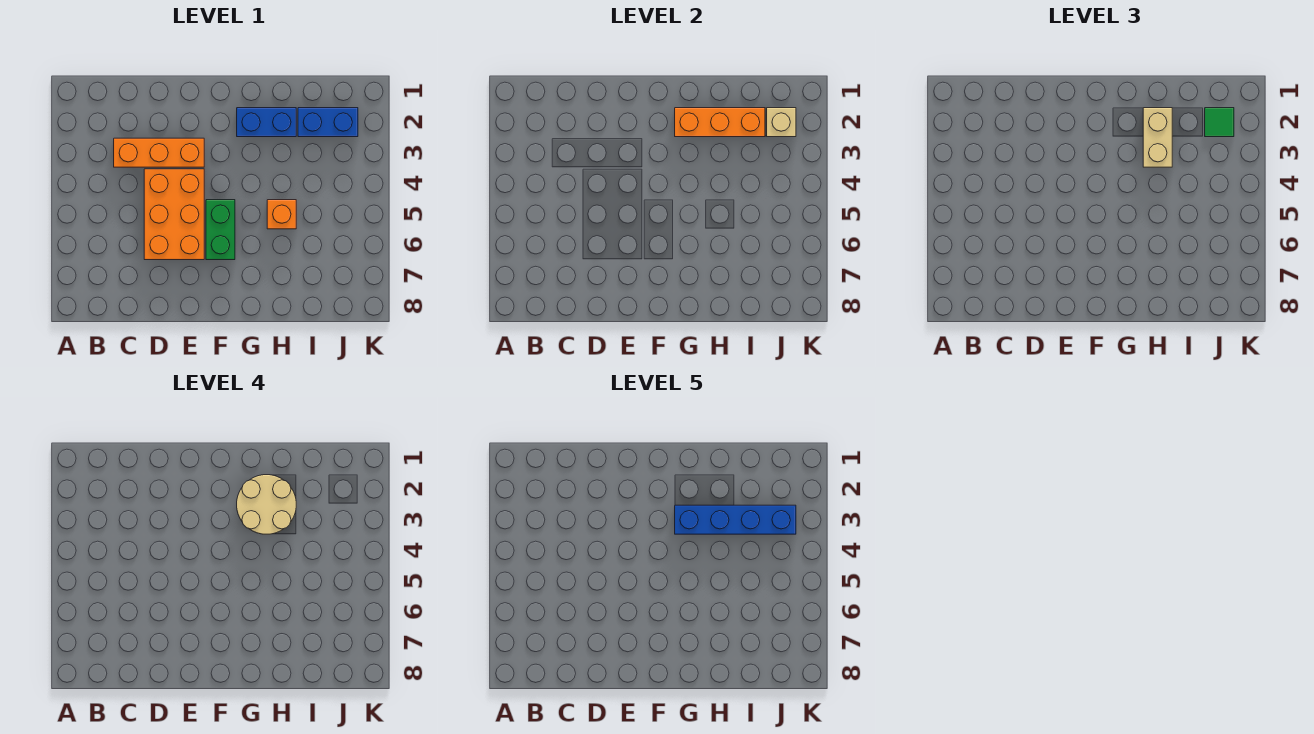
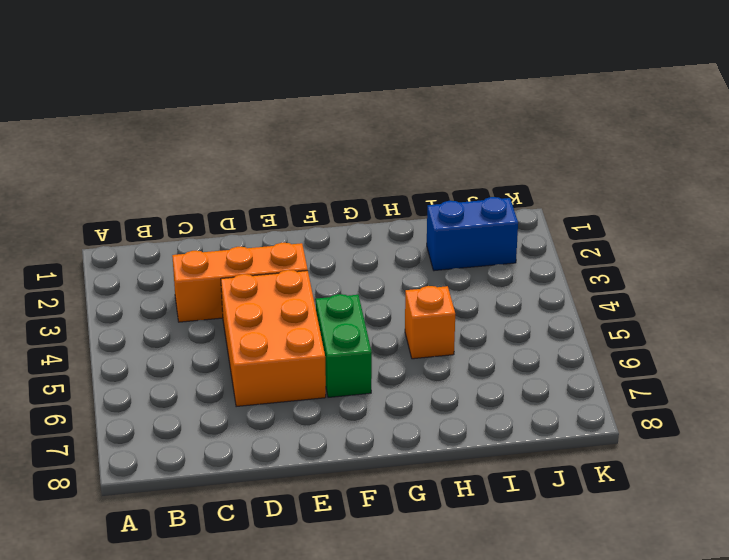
none -> blue 1x2 brick [237,108,296,137]
none -> orange 1x3 brick [675,108,765,137]
none -> tan 1x1 brick [767,108,796,137]

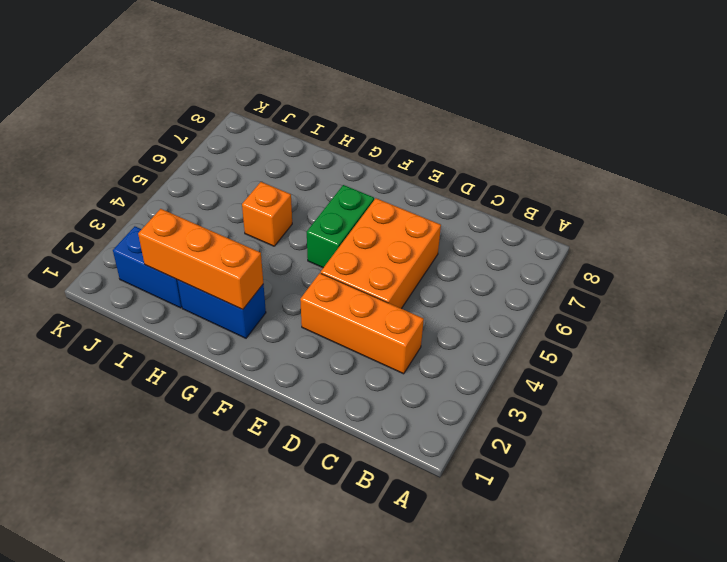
none -> tan 1x1 brick [767,108,796,137]
none -> tan 1x2 brick [1143,108,1172,167]
none -> green 1x1 tile [1205,108,1234,137]

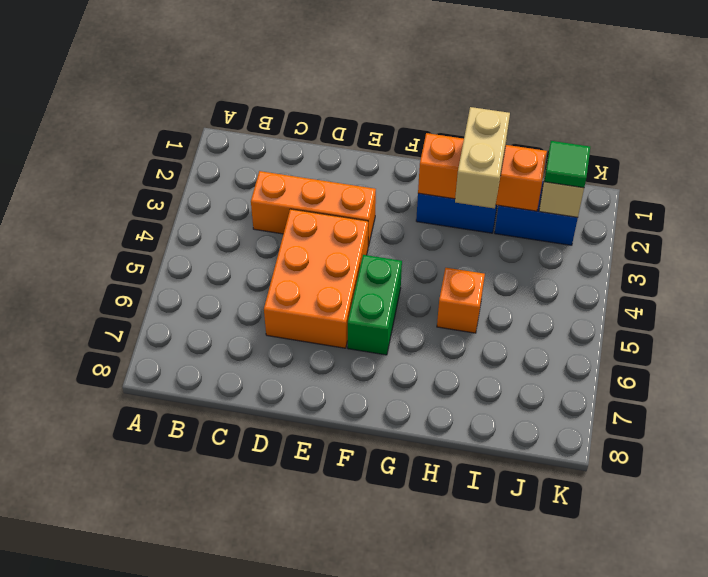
none -> tan 2x2 round brick [237,475,296,534]
none -> blue 1x4 brick [675,505,796,534]

